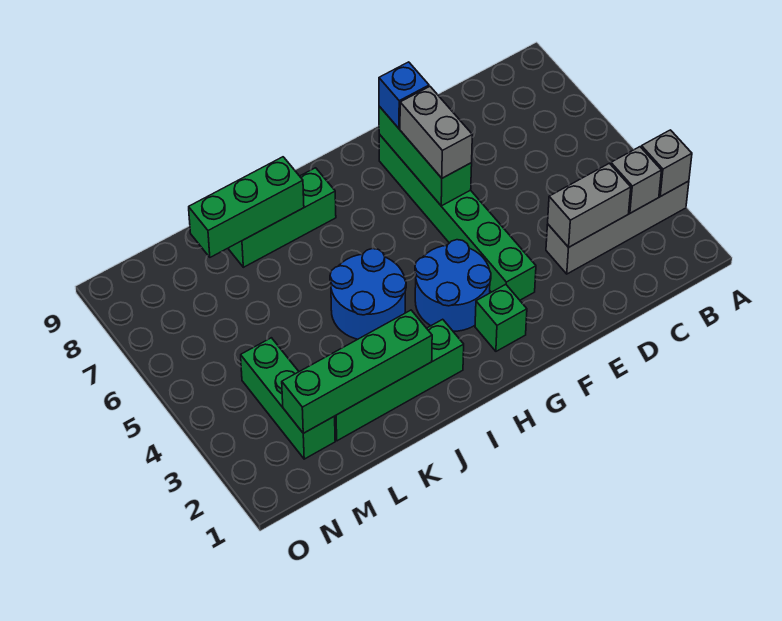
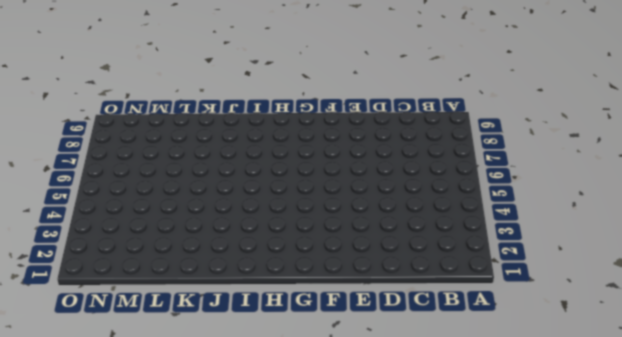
none -> grey 1x4 brick [546,181,689,274]
none -> green 1x6 brick [379,134,536,300]
none -> green 1x1 brick [475,284,527,351]

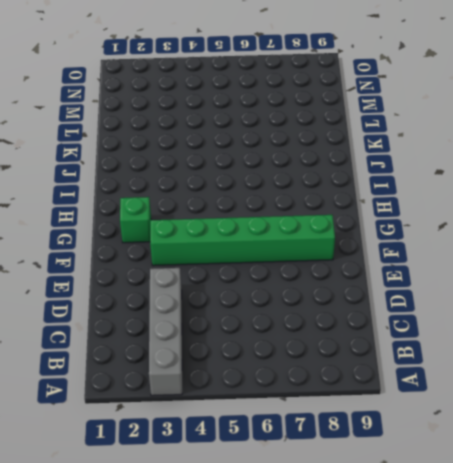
none -> blue 2x2 round brick [415,240,491,331]
none -> green 1x4 brick [335,319,464,441]
none -> blue 2x2 round brick [330,249,406,339]

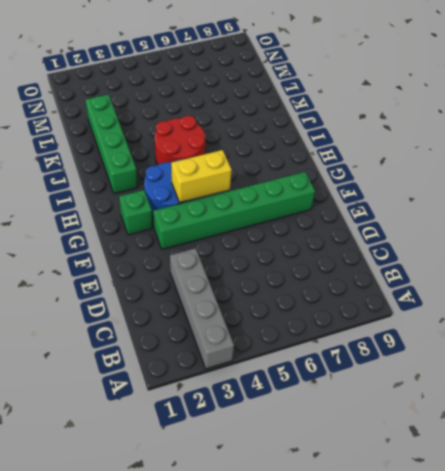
yellow 1x2 brick [171,150,232,203] -> none
red 2x2 round brick [155,116,205,165] -> blue 2x2 round brick [330,249,406,339]
none -> green 1x3 brick [228,168,336,267]
none -> green 1x3 brick [241,338,335,459]
none -> grey 1x1 brick [641,130,692,197]

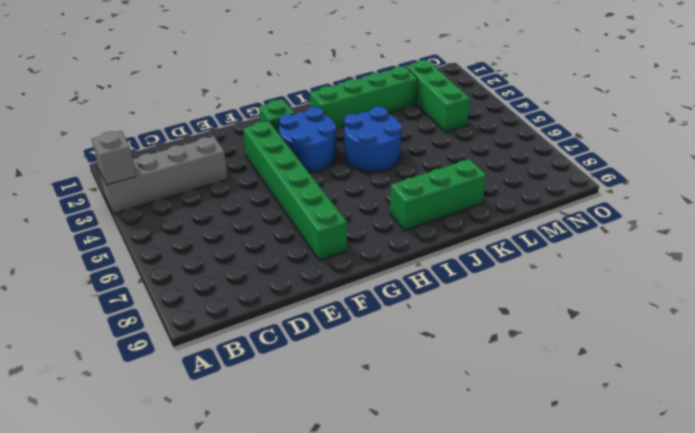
none -> grey 1x1 brick [611,147,661,213]
none -> grey 1x2 brick [548,163,631,247]
none -> green 1x3 brick [379,106,472,206]

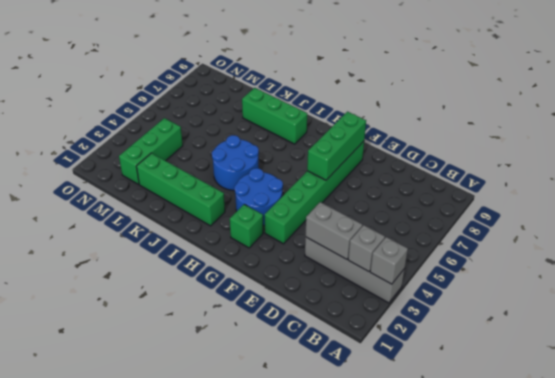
none -> green 1x4 brick [282,310,432,433]
none -> green 1x3 brick [189,157,304,257]
none -> grey 1x2 brick [400,87,472,178]

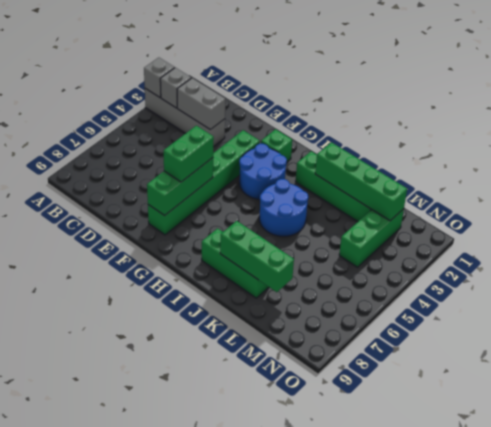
green 1x2 brick [163,126,214,182] -> grey 1x2 brick [400,87,472,178]
none -> blue 1x1 brick [379,62,429,129]

